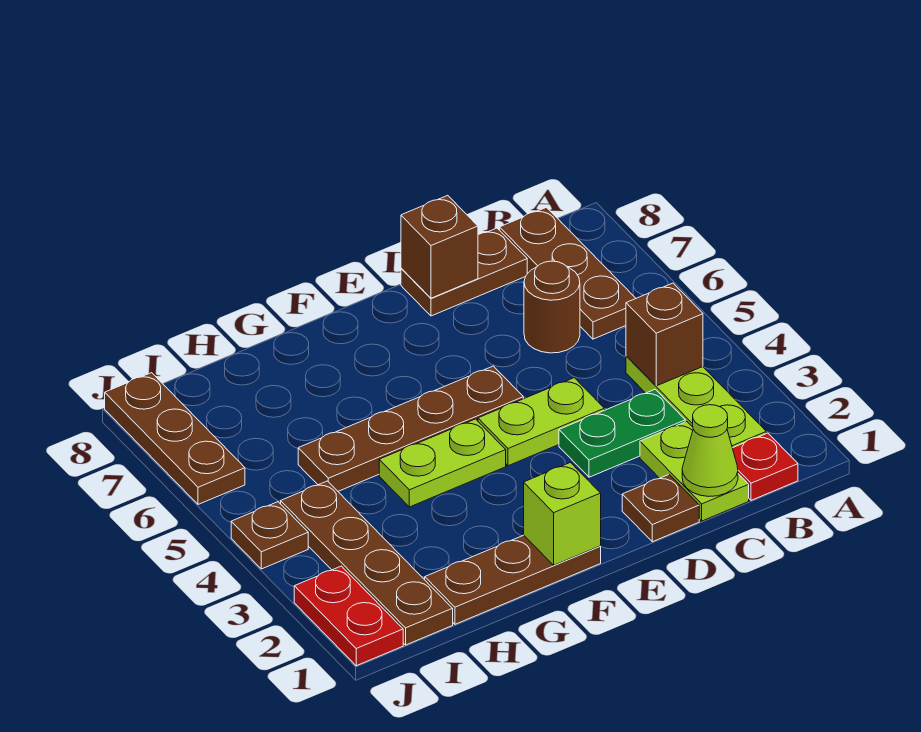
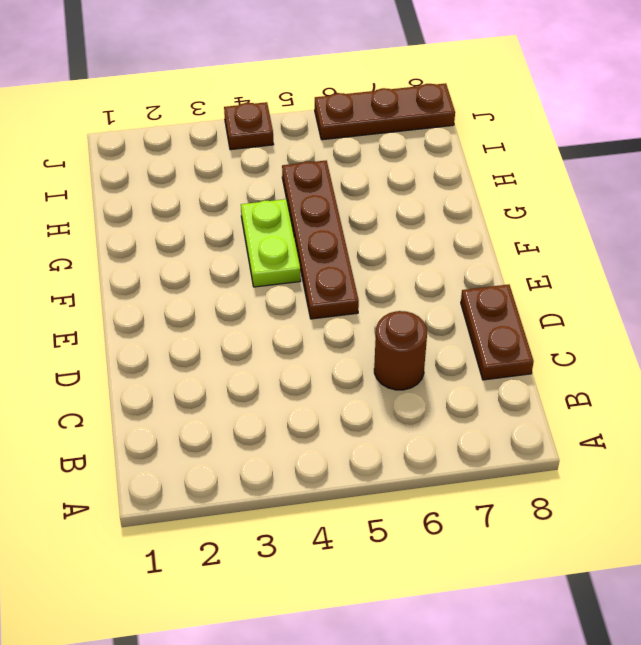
none -> red 1x1 plate [733,433,798,500]
none -> lime 1x3 plate [626,356,766,448]
none -> brown 1x3 plate [500,207,636,339]

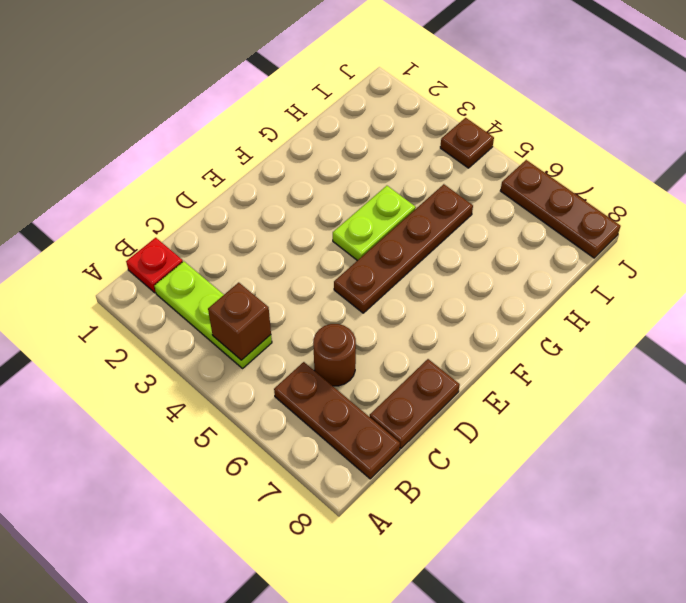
none -> lime 1x2 plate [640,422,749,521]
none -> green 1x2 plate [559,389,685,477]
none -> brown 1x1 plate [622,475,699,542]

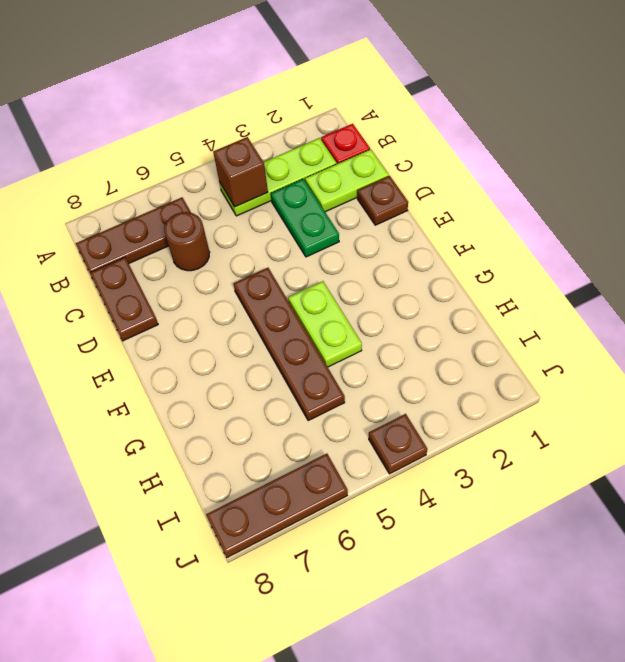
none -> lime 1x2 plate [478,378,604,466]
none -> brown 1x3 plate [425,535,601,624]
none -> brown 1x4 plate [281,481,453,645]

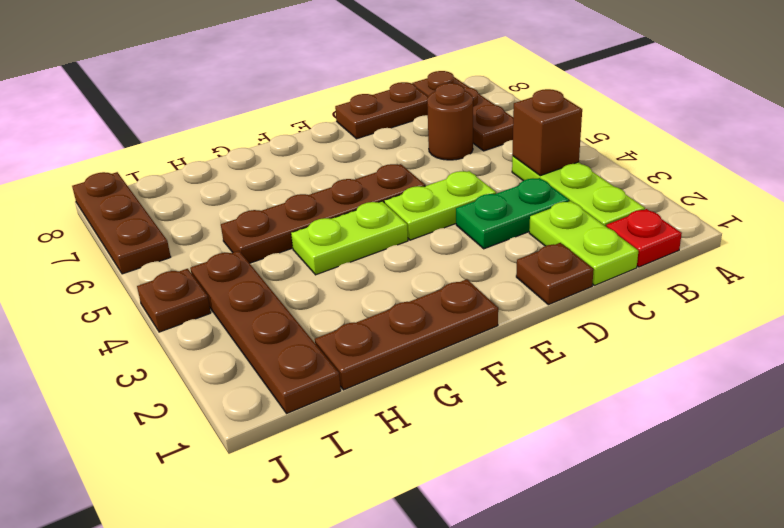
none -> red 1x2 plate [294,566,403,666]
none -> lime 1x1 cone [682,405,738,497]
none -> brown 1x1 brick [401,195,478,298]

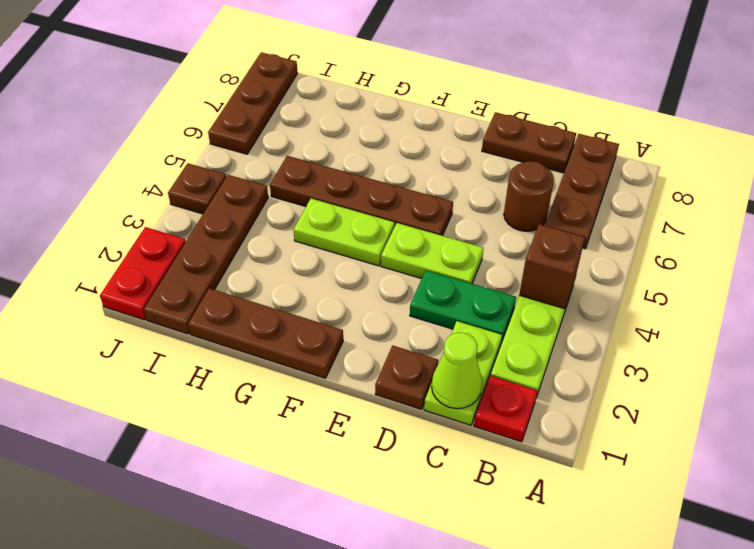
none -> brown 1x1 brick [401,195,478,298]
none -> lime 1x1 brick [524,463,601,565]

